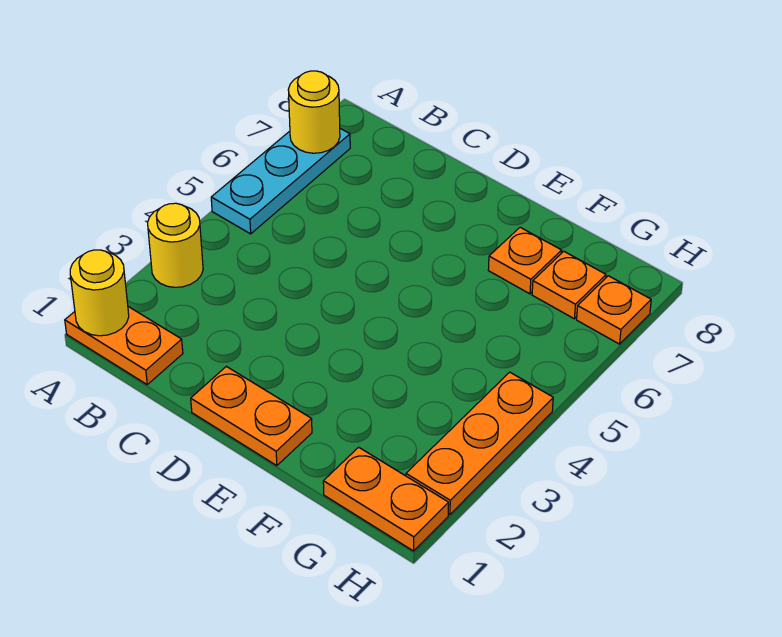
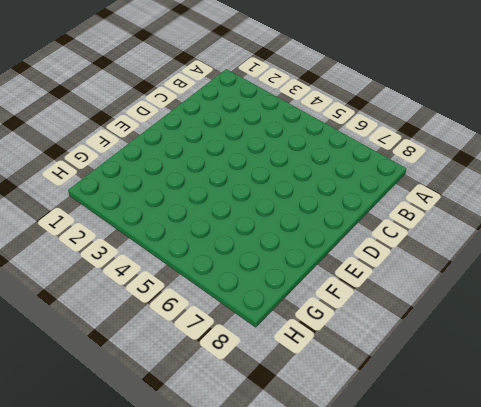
none -> orange 1x2 plate [65,307,183,384]
none -> yellow 1x1 round brick [148,203,203,287]

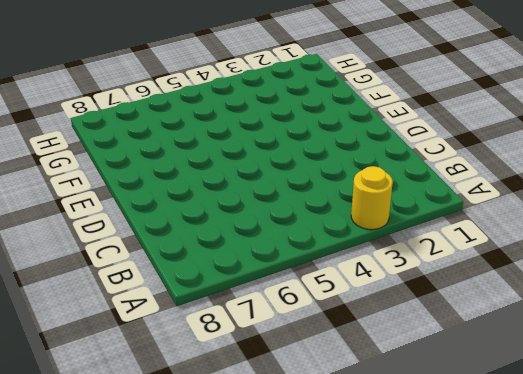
none -> orange 1x2 plate [65,307,183,384]
none -> cyan 1x3 plate [211,129,350,234]

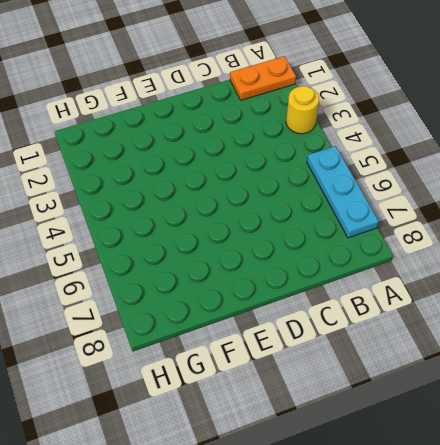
none -> orange 1x2 plate [191,366,312,466]
none -> orange 1x1 plate [488,227,562,294]

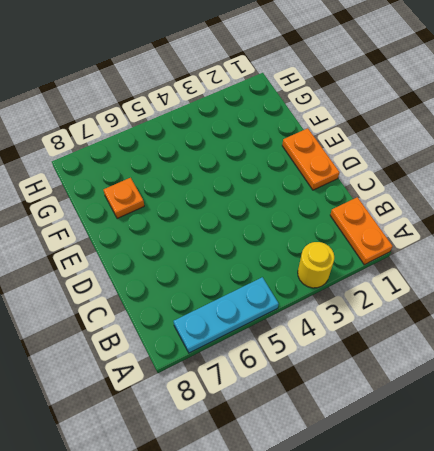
none -> orange 1x2 plate [323,447,449,551]
none -> orange 1x1 plate [532,251,606,319]

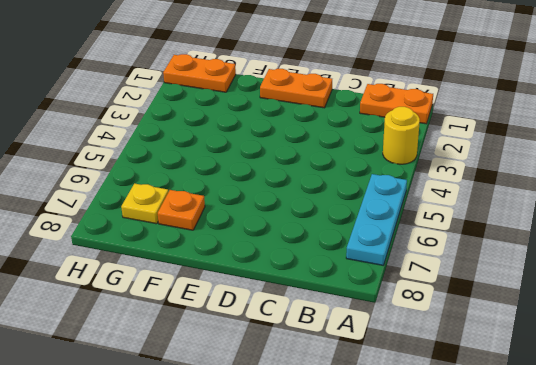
yellow 1x1 plate [121,184,168,224] -> orange 1x1 plate [532,251,606,319]
none -> orange 1x3 plate [406,372,553,515]
none -> orange 1x1 plate [577,276,651,344]

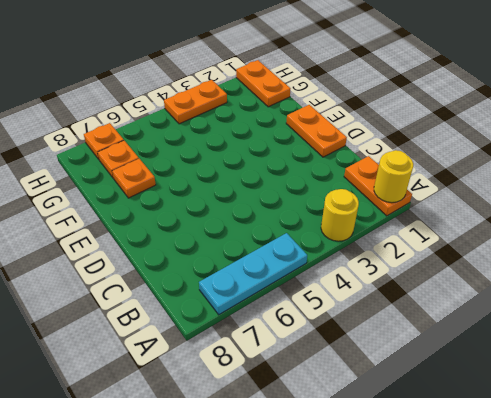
orange 1x2 plate [164,80,227,124] -> orange 1x3 plate [406,372,553,515]
none -> yellow 1x1 round brick [288,71,340,153]

